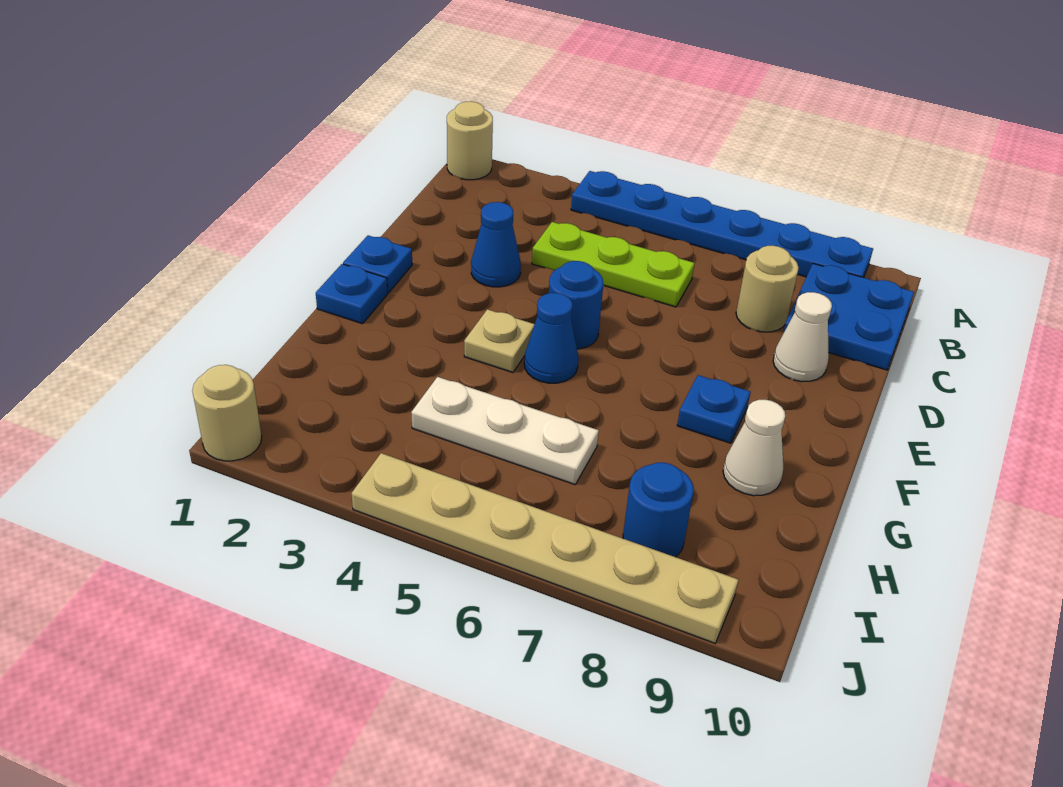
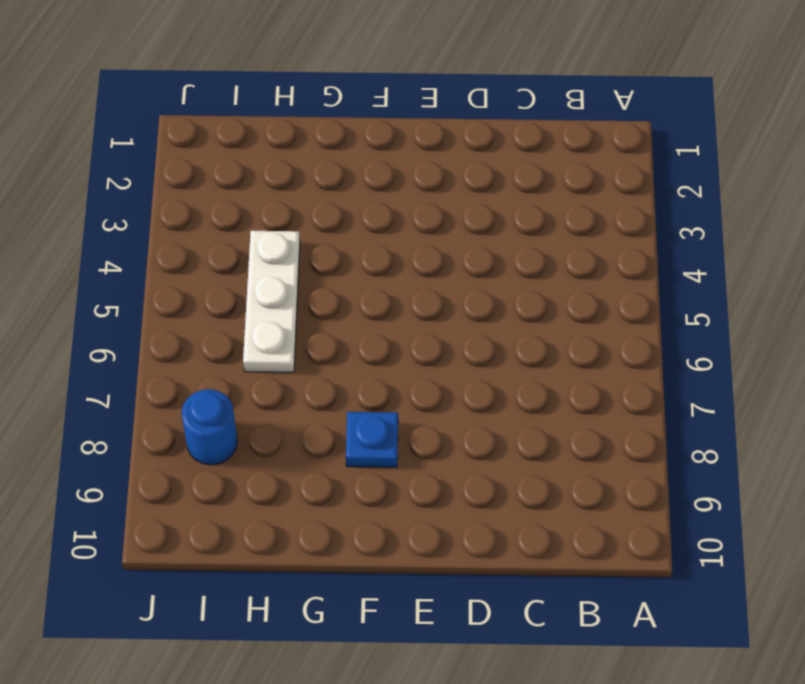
none -> tan 1x1 round brick [447,102,493,180]
none -> blue 1x6 plate [571,171,873,278]
none -> blue 2x2 plate [783,264,914,370]

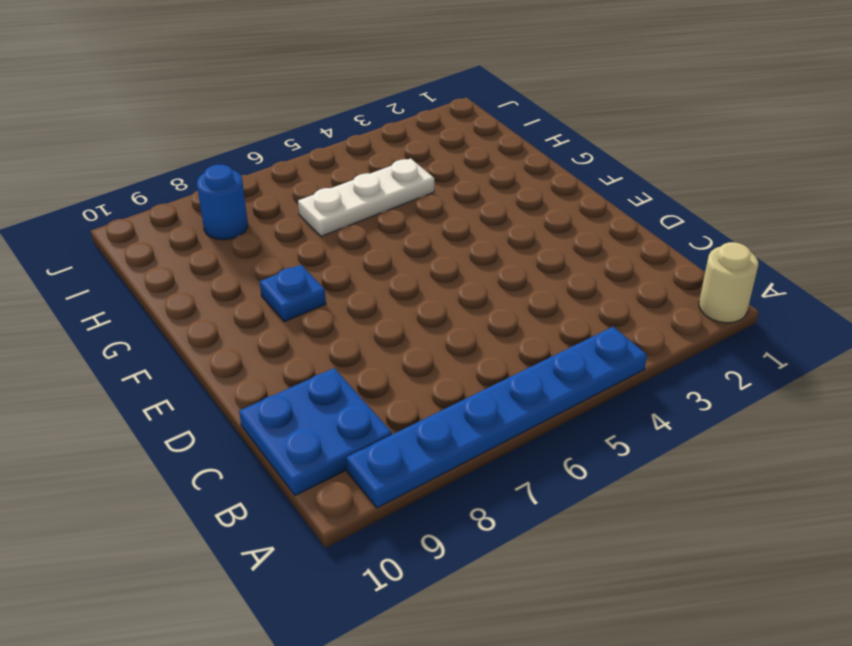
none -> lime 1x3 plate [532,222,694,307]
none -> tan 1x1 round brick [736,246,799,332]
none -> blue 1x1 cone [471,202,521,287]

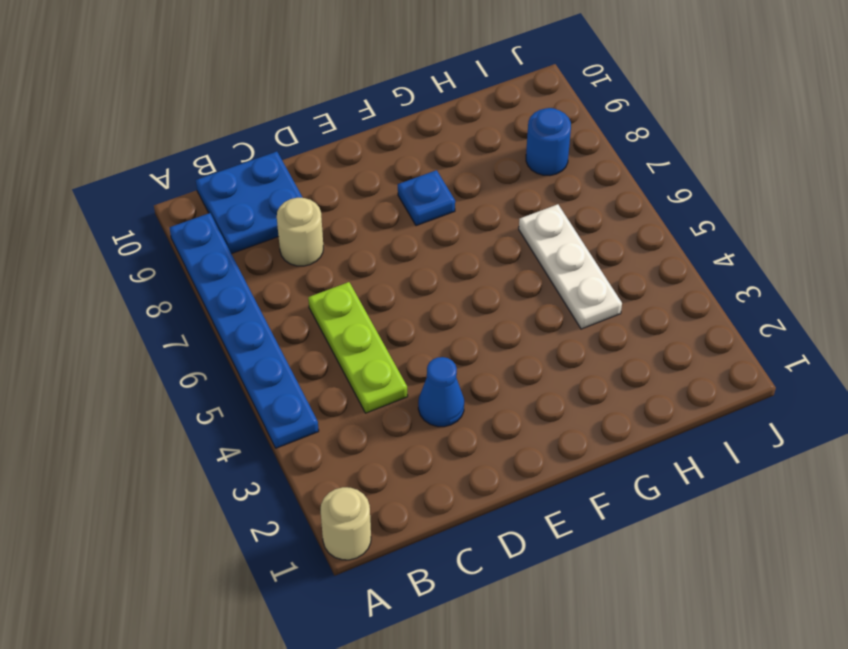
none -> white 1x1 cone [773,292,832,382]
none -> blue 1x1 plate [343,235,412,293]
none -> blue 1x1 round brick [549,261,603,349]

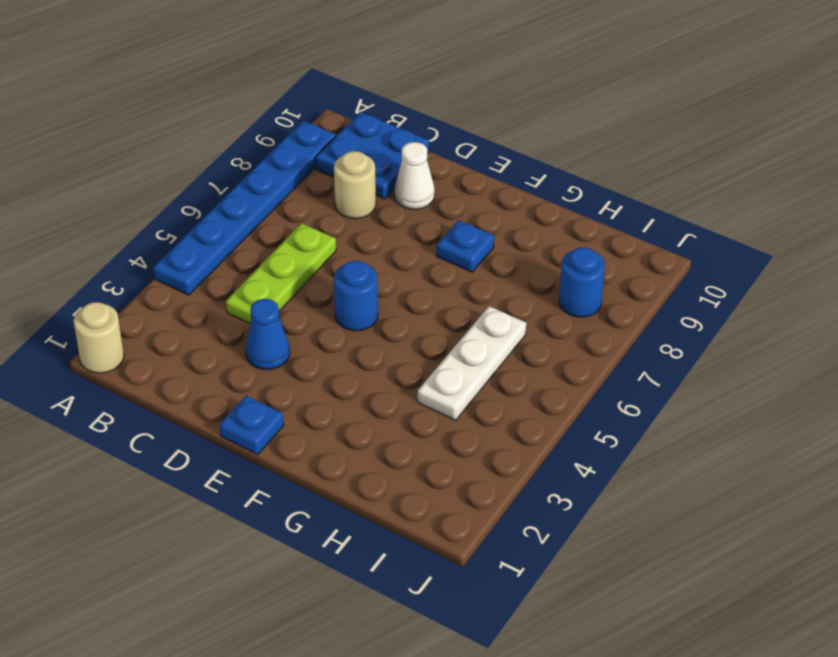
none -> blue 1x1 plate [316,264,388,324]
none -> tan 1x1 plate [464,309,535,373]
none -> blue 1x1 cone [524,293,579,383]

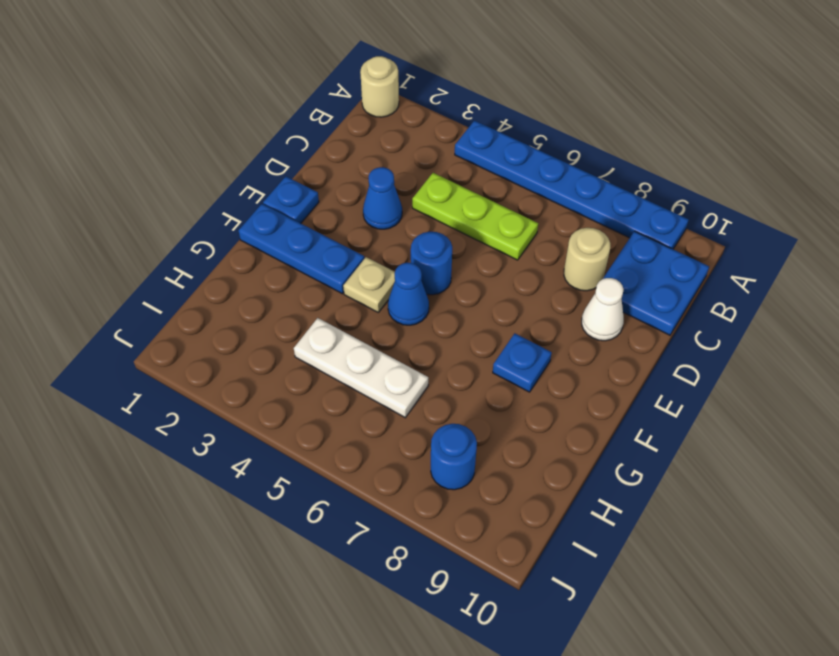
blue 1x3 plate [239,204,364,294] -> blue 1x1 plate [316,264,388,324]
none -> white 1x1 cone [723,400,785,496]
none -> tan 1x1 round brick [192,365,262,461]
none -> tan 1x6 plate [352,453,738,643]

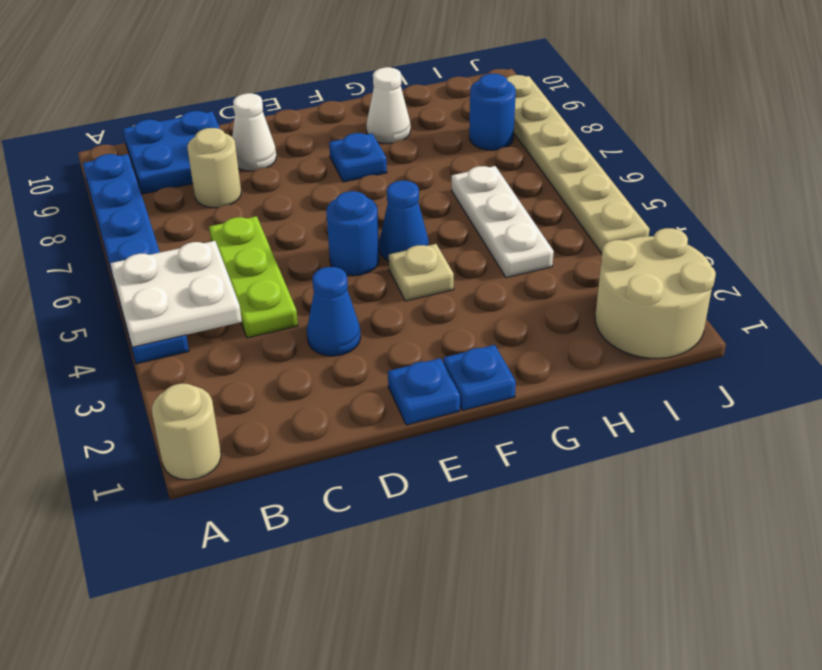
white 2x2 plate [110,241,242,347] -> none
tan 2x2 round brick [595,228,716,358] -> tan 1x1 round brick [192,365,262,461]

